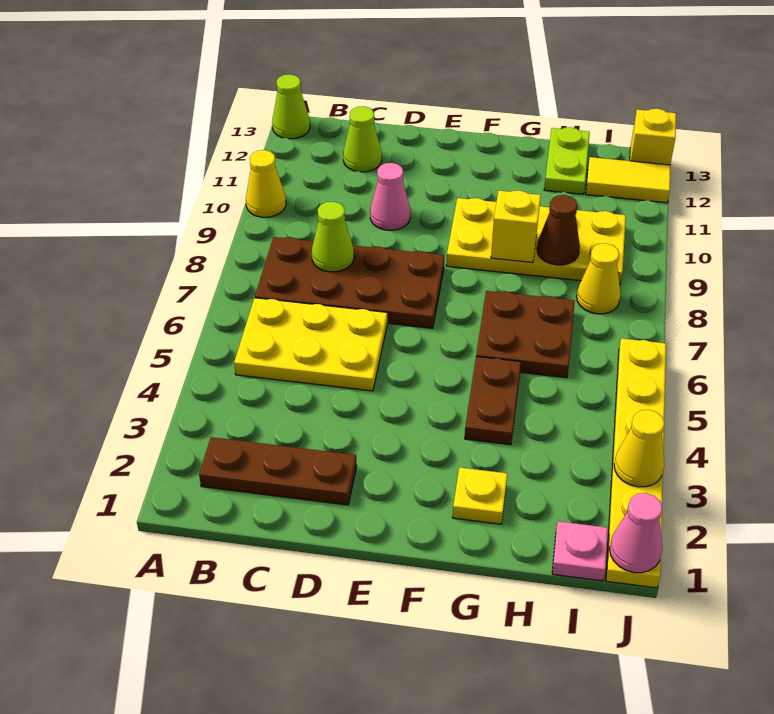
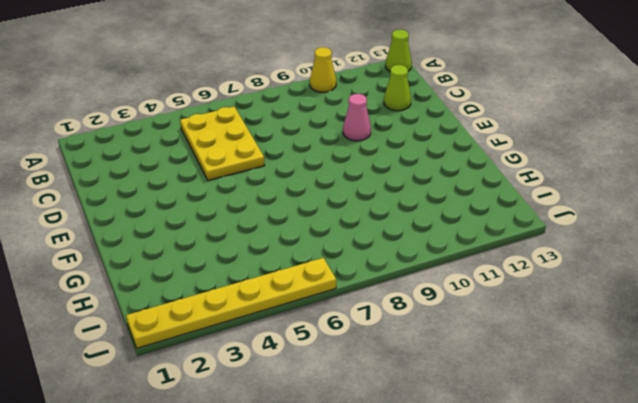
none -> brown 1x3 plate [199,437,357,505]
none -> brown 2x4 plate [255,237,445,328]
none -> yellow 2x4 plate [446,198,626,285]

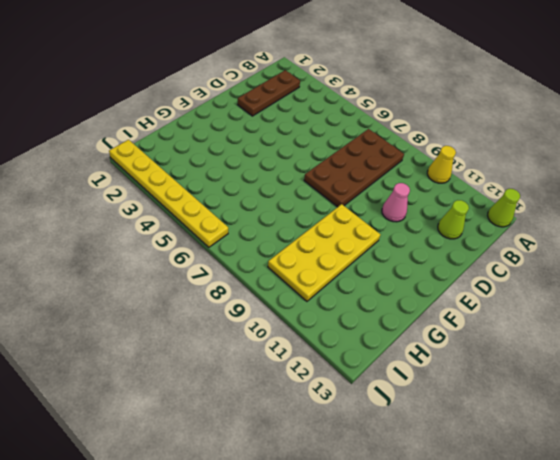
none -> yellow 2x3 plate [234,298,387,391]
none -> yellow 1x1 plate [453,467,507,524]
none -> brown 1x2 plate [465,357,521,445]

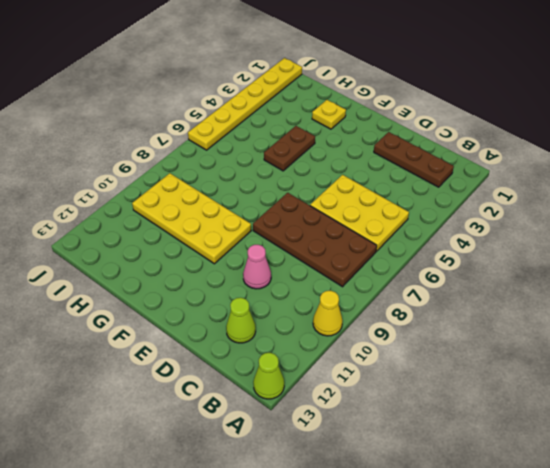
none -> brown 2x2 plate [476,291,575,378]
none -> lime 1x2 plate [544,127,590,194]
none -> pink 1x1 plate [552,521,608,581]

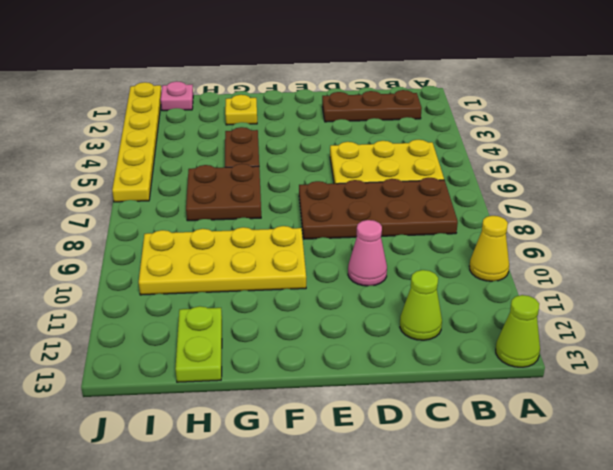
none -> yellow 1x1 cone [577,243,621,314]
none -> yellow 1x2 tile [586,157,671,203]
none -> yellow 1x1 brick [630,109,676,165]

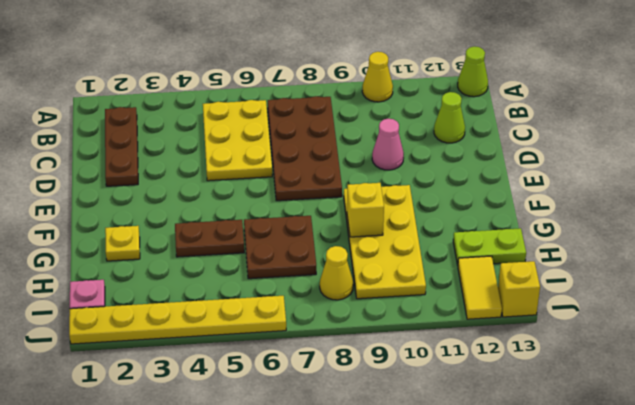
none -> lime 1x1 cone [312,202,354,272]
none -> brown 1x1 cone [537,195,580,265]
none -> pink 1x1 cone [610,493,663,573]

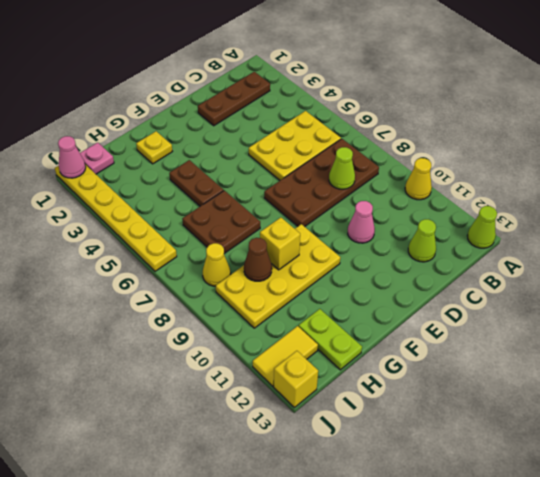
none -> yellow 1x1 cone [614,410,665,487]

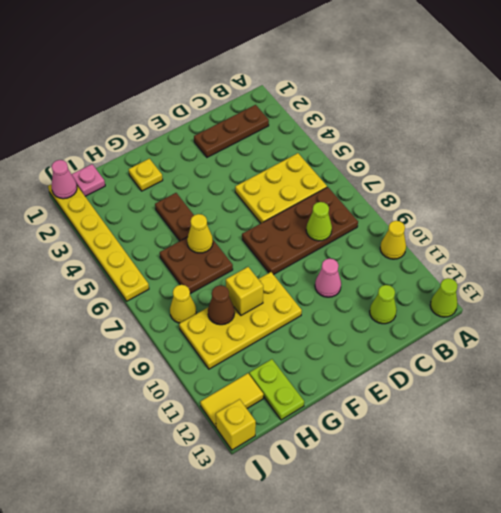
yellow 1x1 cone [187,214,213,253] -> yellow 1x1 cone moved to [614,410,665,487]

